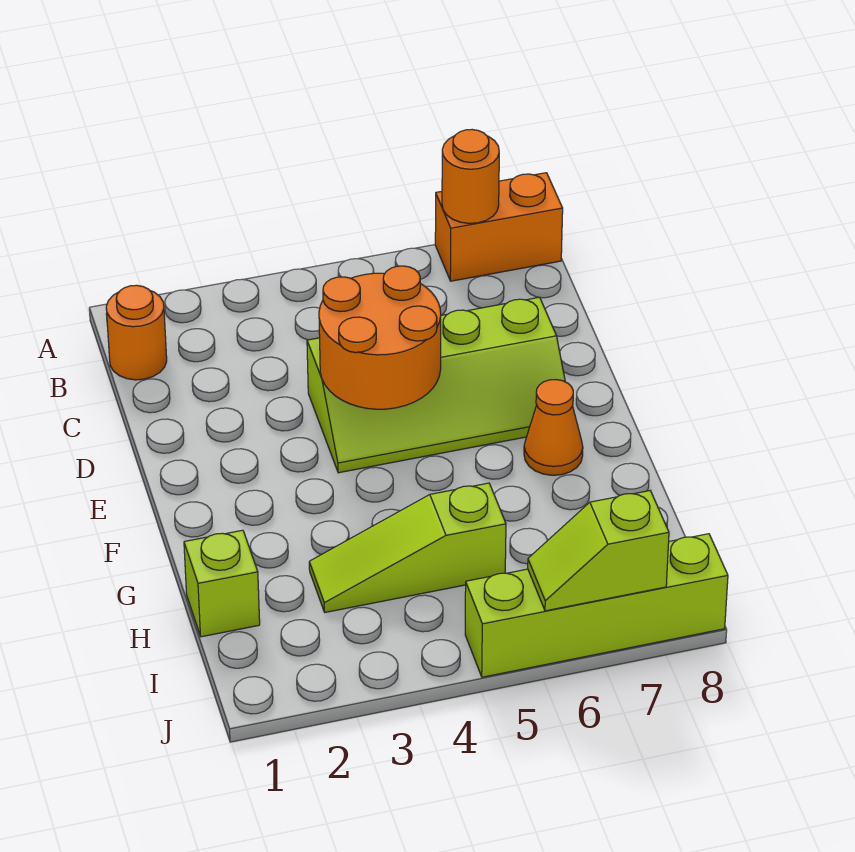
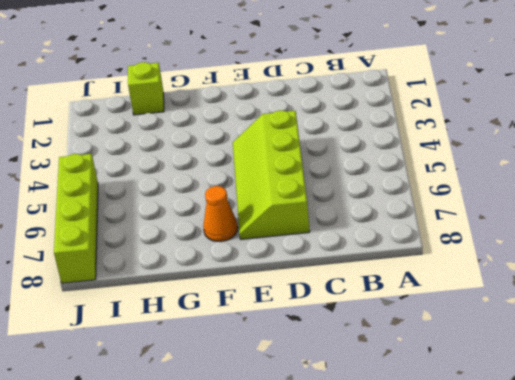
none -> orange 1x2 brick [435,173,563,281]
none -> orange 1x1 round brick [106,285,167,380]

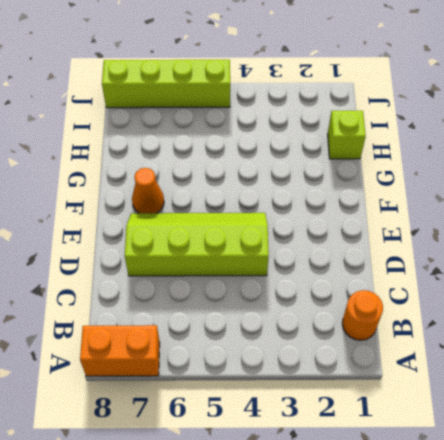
none -> lime 1x3 slope [309,483,506,612]
none -> orange 1x1 round brick [442,130,499,223]

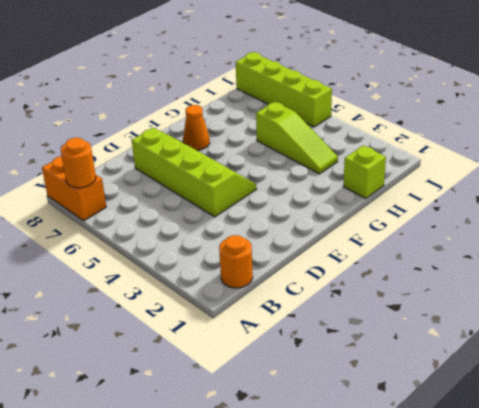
none -> orange 2x2 round brick [319,266,441,409]
none -> lime 1x2 slope [528,491,669,611]

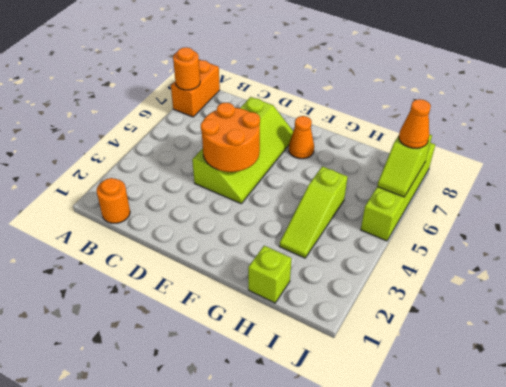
orange 1x1 cone [399,99,431,148] -> none

